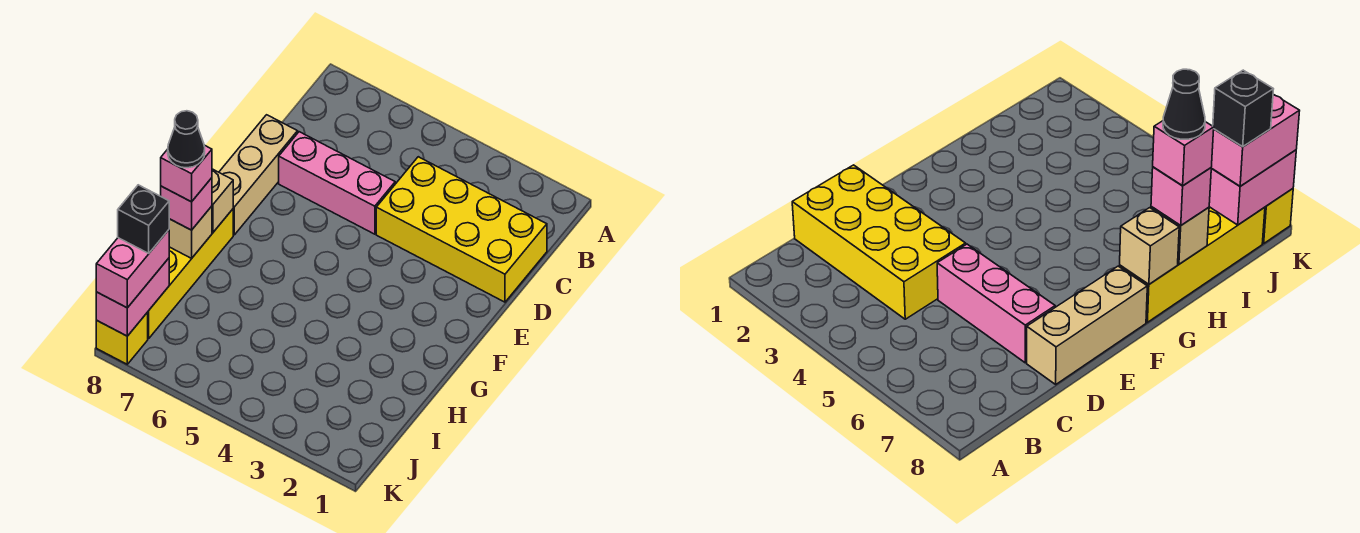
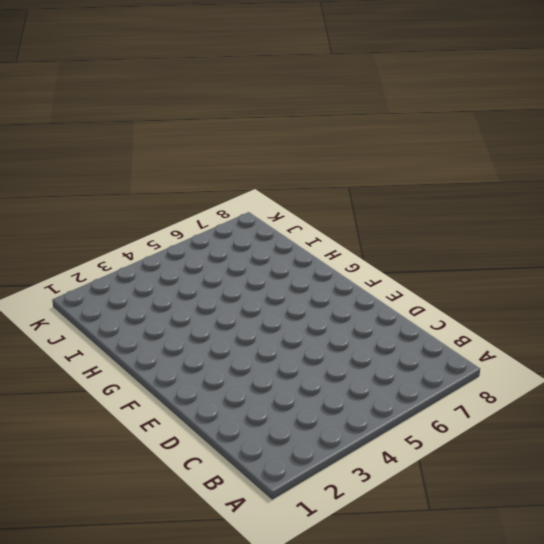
none -> yellow 2x4 brick [376,157,547,302]
none -> pink 1x3 brick [279,132,395,234]
none -> tan 1x3 brick [219,115,298,235]

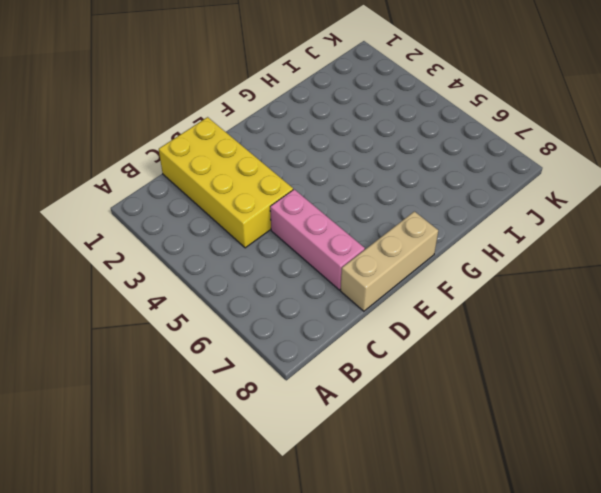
none -> yellow 1x4 brick [148,209,233,338]
none -> yellow 1x1 brick [96,312,148,364]
none -> tan 1x1 brick [212,169,233,232]

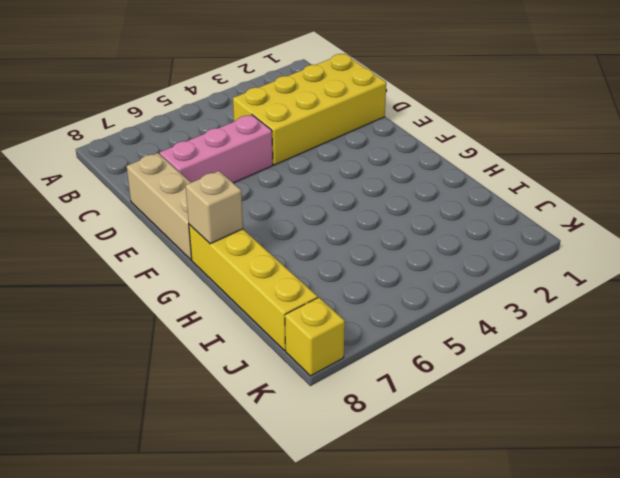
none -> tan 1x1 brick [169,206,212,258]
none -> pink 1x2 brick [96,258,169,336]
none -> pink 1x1 brick [161,178,212,230]

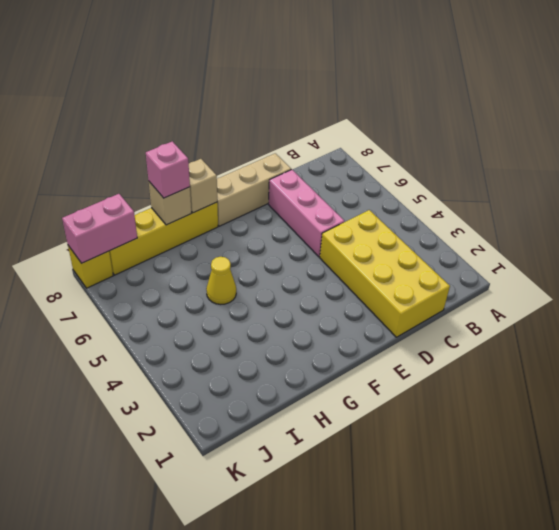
yellow 1x1 cone [206,257,236,305] -> none
none -> pink 1x2 brick [96,230,169,308]
none -> pink 1x1 brick [161,145,212,202]
none -> black 1x1 brick [118,185,169,253]

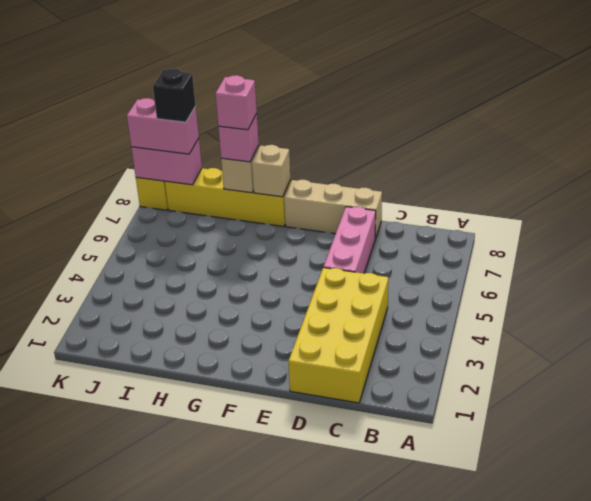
none -> black 1x1 cone [168,111,205,168]

